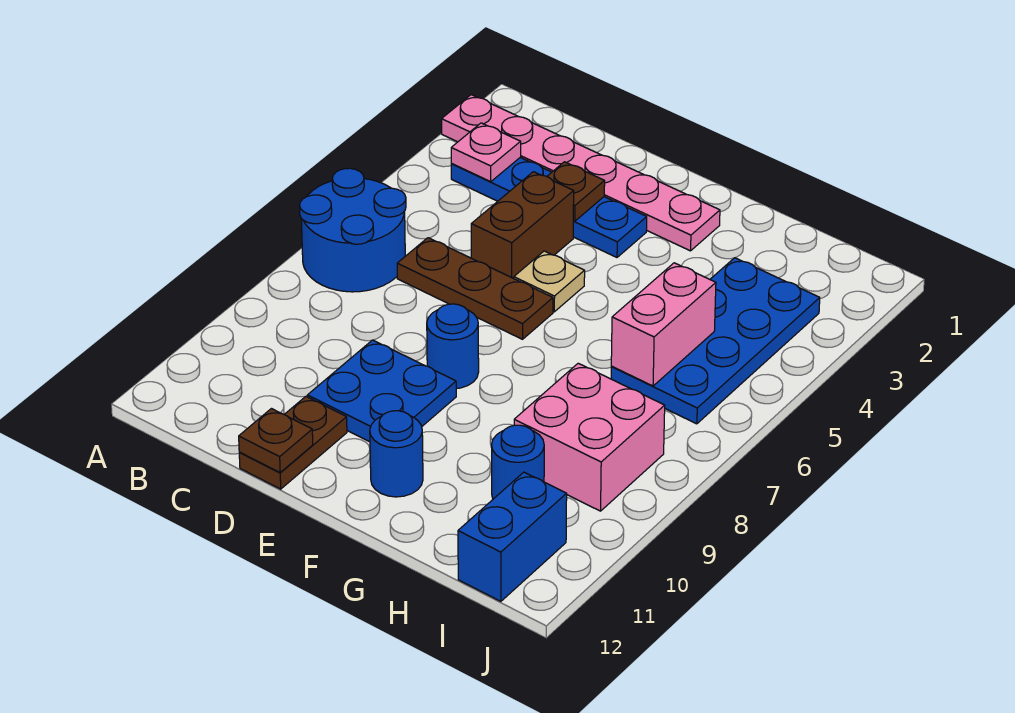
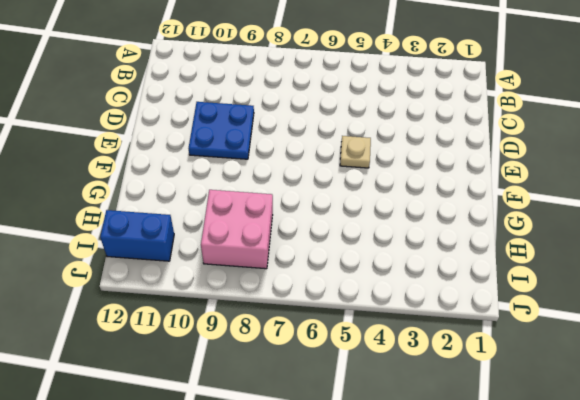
none -> pink 1x6 plate [442,95,720,251]
none -> blue 2x2 round brick [300,168,406,292]
none -> blue 1x4 plate [451,158,647,257]

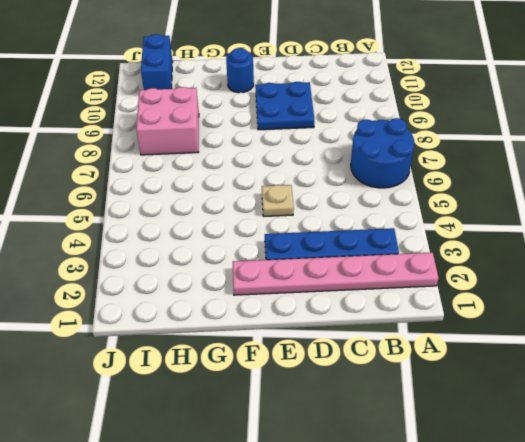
none -> brown 1x3 plate [397,238,553,339]
none -> brown 1x2 brick [471,172,574,279]
none -> brown 1x2 plate [239,396,347,489]

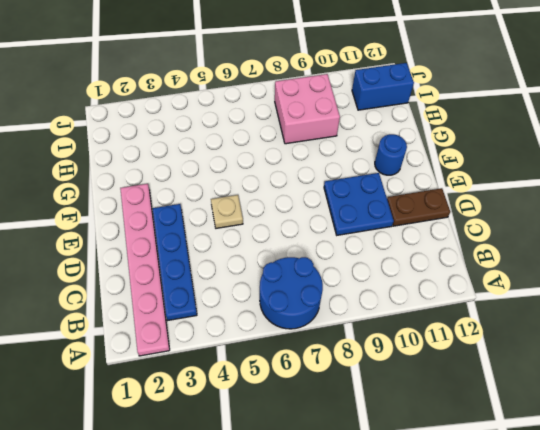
none -> brown 1x3 plate [397,238,553,339]
none -> brown 1x2 brick [471,172,574,279]
none -> blue 1x1 round brick [427,304,479,388]

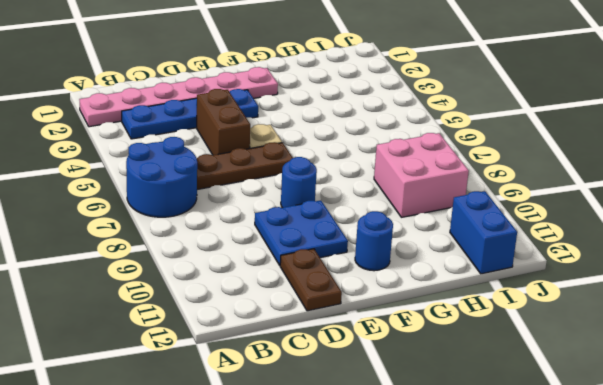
none -> blue 2x4 plate [611,258,820,424]
none -> blue 1x1 round brick [491,425,544,499]
none -> pink 1x1 plate [451,123,521,182]

